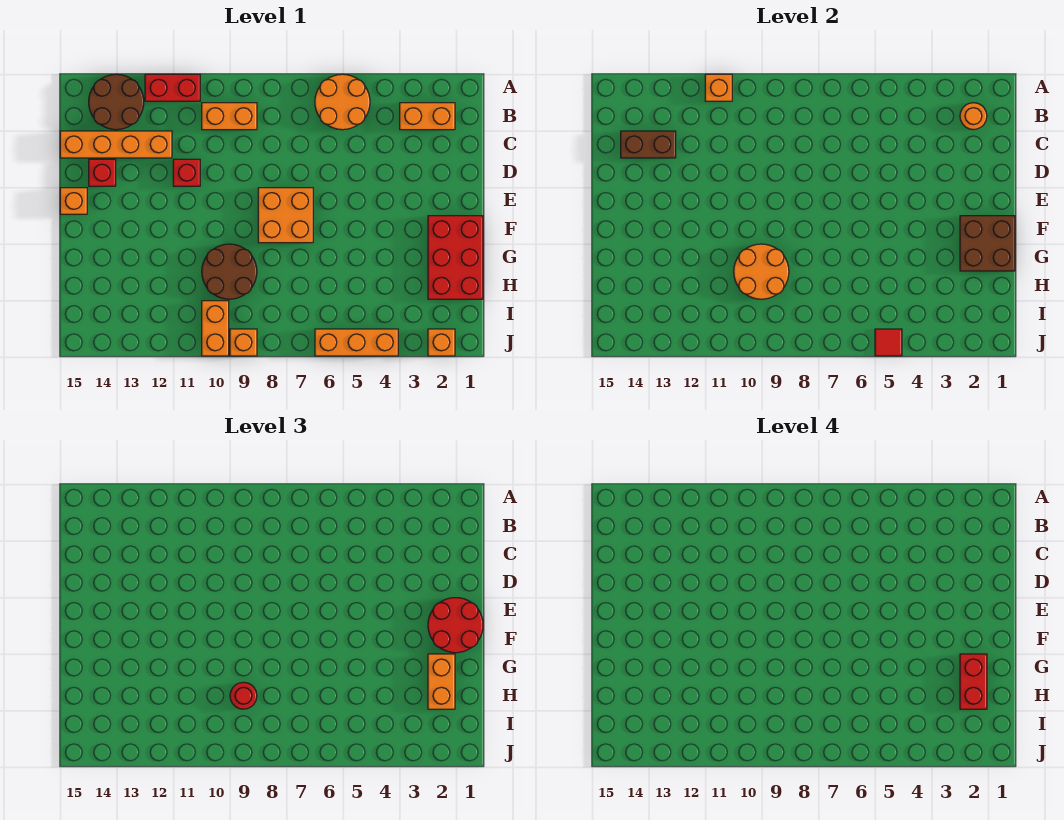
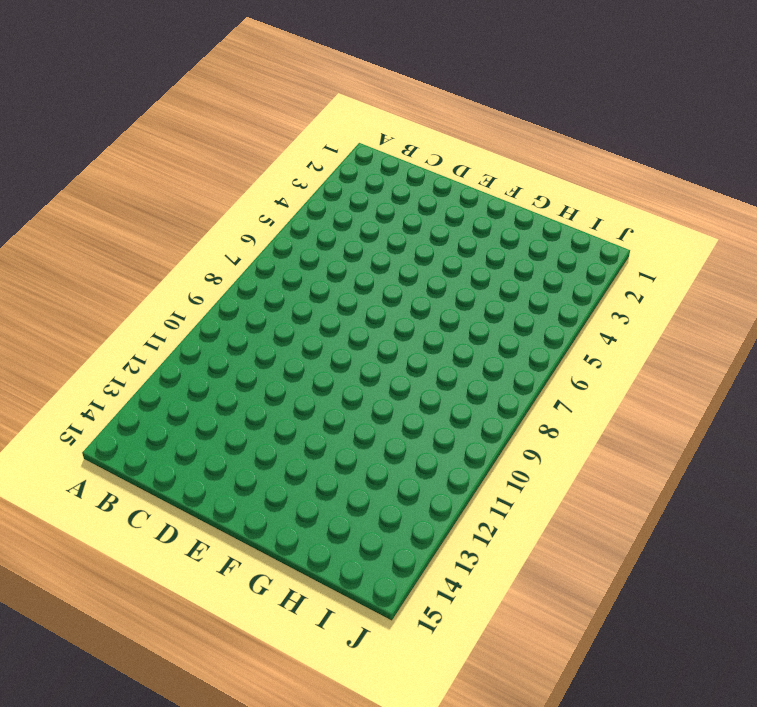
none -> orange 2x2 round brick [315,74,370,130]
none -> red 1x2 brick [145,74,200,101]
none -> brown 2x2 round brick [89,74,144,130]

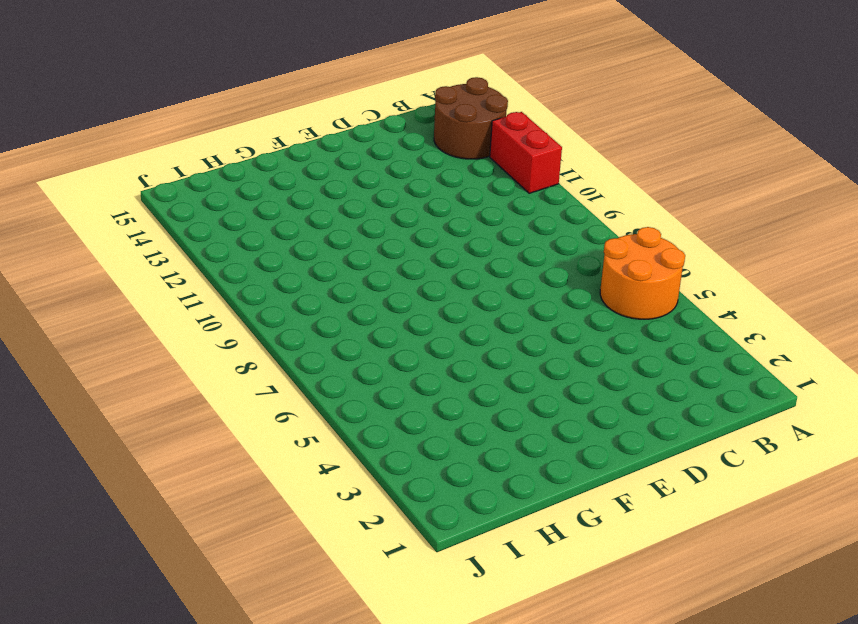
none -> orange 1x2 brick [400,103,455,130]
none -> orange 1x2 brick [202,103,257,130]
none -> orange 1x4 brick [60,131,172,158]

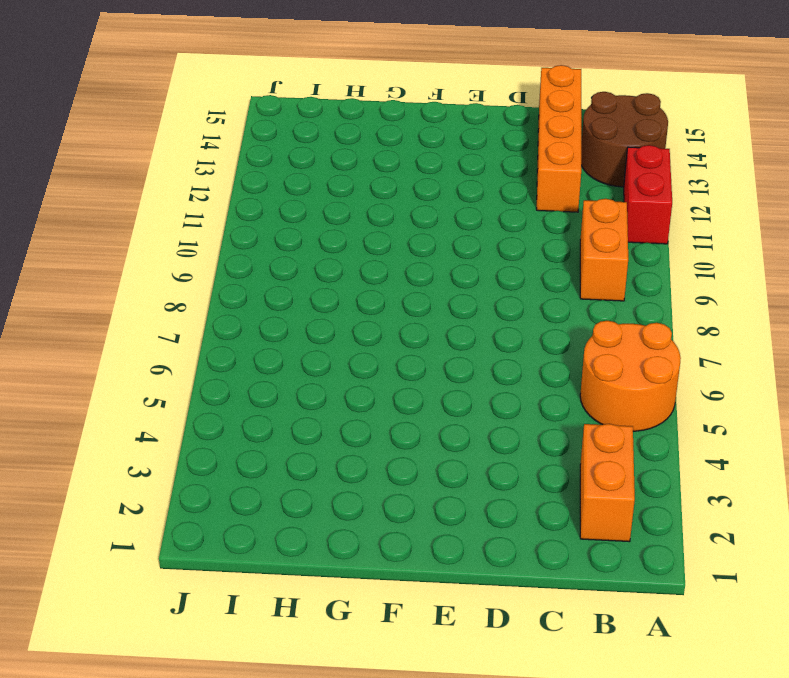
none -> red 1x1 brick [173,159,200,186]
none -> red 1x1 brick [89,159,116,186]
none -> orange 2x2 brick [258,188,313,243]

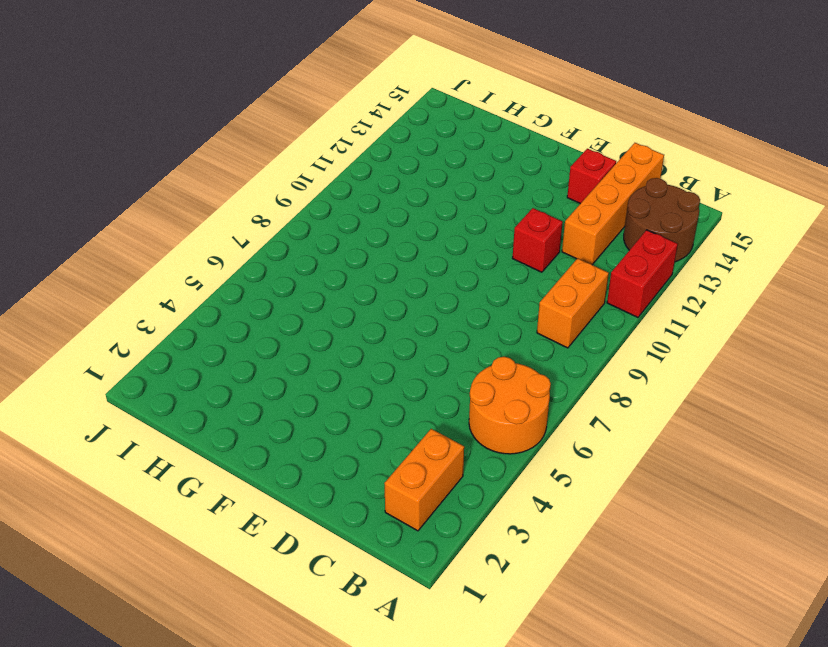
none -> orange 2x2 brick [258,188,313,243]
none -> orange 1x1 brick [60,188,87,214]
none -> red 2x3 brick [428,216,483,299]

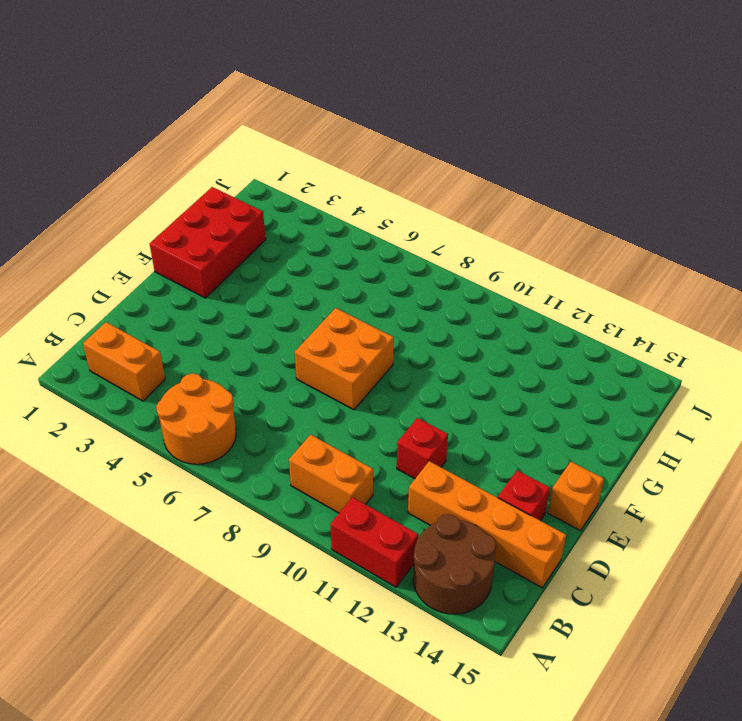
none -> brown 2x2 round brick [202,244,257,299]
none -> orange 1x2 brick [202,301,229,356]
none -> orange 1x1 brick [428,329,455,356]

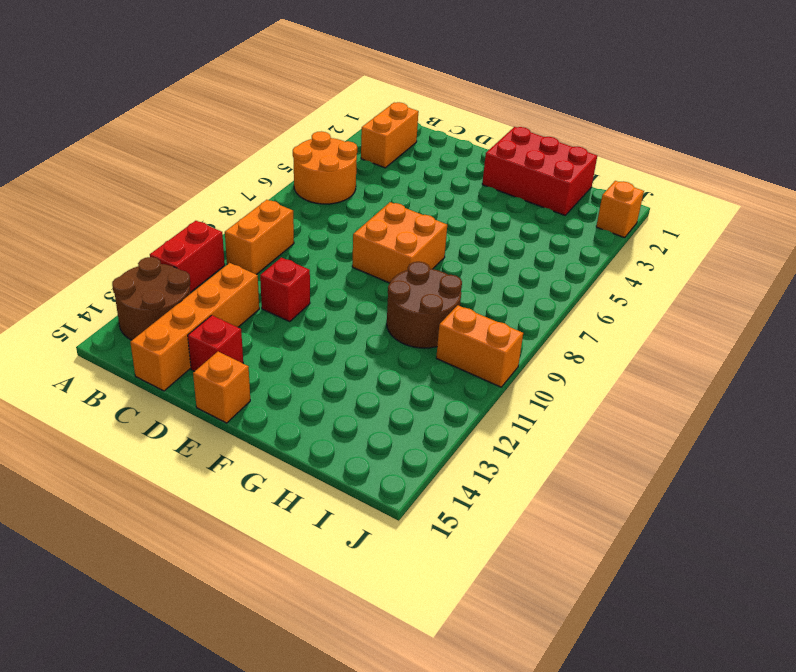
none -> orange 1x3 brick [315,329,398,356]
none -> orange 1x1 brick [230,329,257,356]
none -> orange 1x1 brick [705,74,732,101]

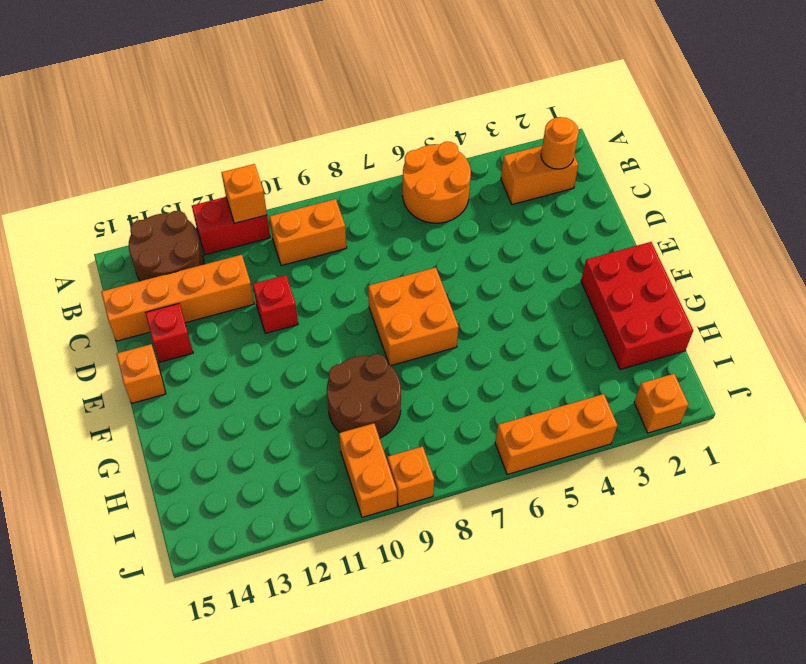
none -> brown 1x2 brick [621,131,676,158]
none -> brown 2x2 brick [960,216,1015,271]
none -> orange 2x2 round brick [734,244,789,299]

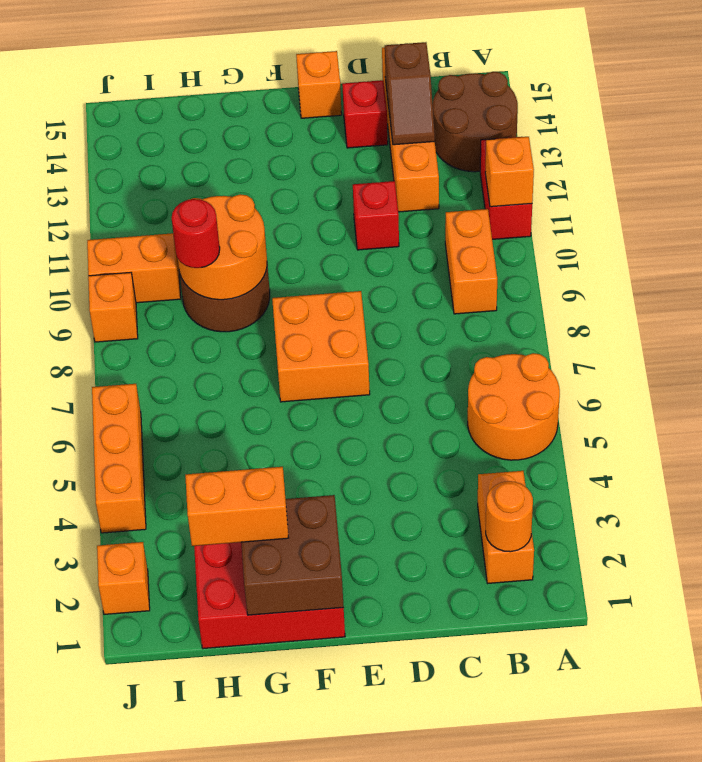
brown 1x2 slope [385,42,435,145] -> brown 1x2 brick [621,131,676,158]
none -> red 1x1 tile [875,329,902,356]
none -> red 2x2 round brick [428,598,483,653]
none -> red 1x2 brick [960,654,987,709]

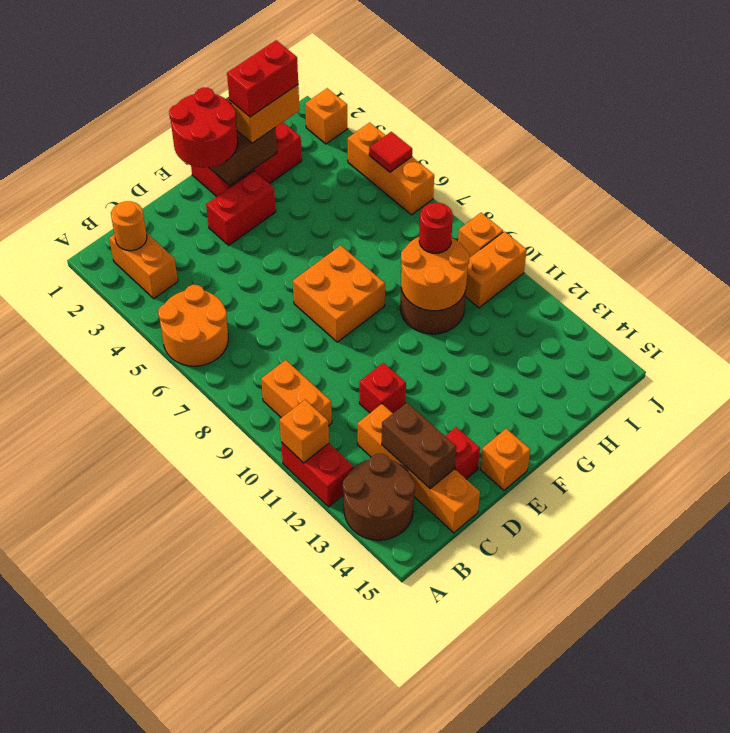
red 1x2 brick [206,171,276,245] -> none

